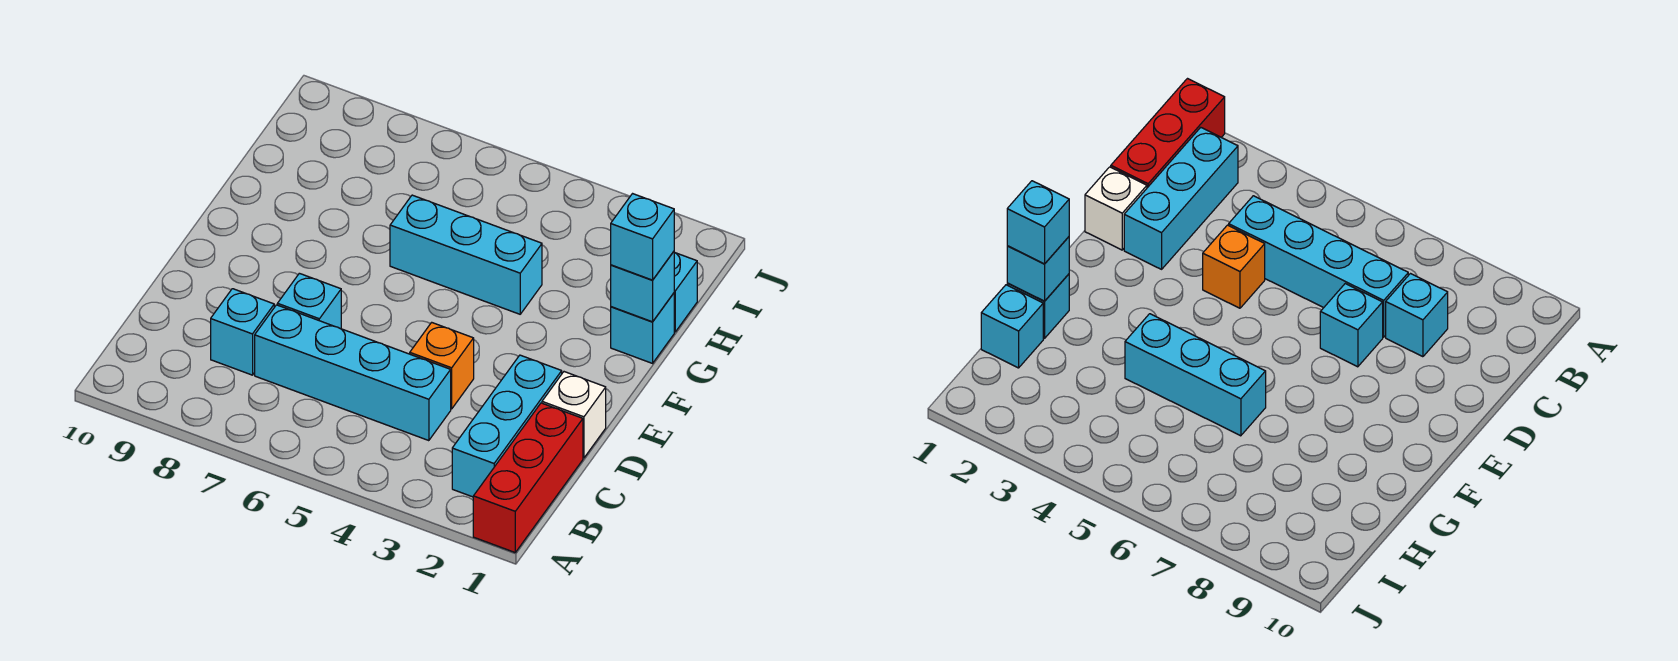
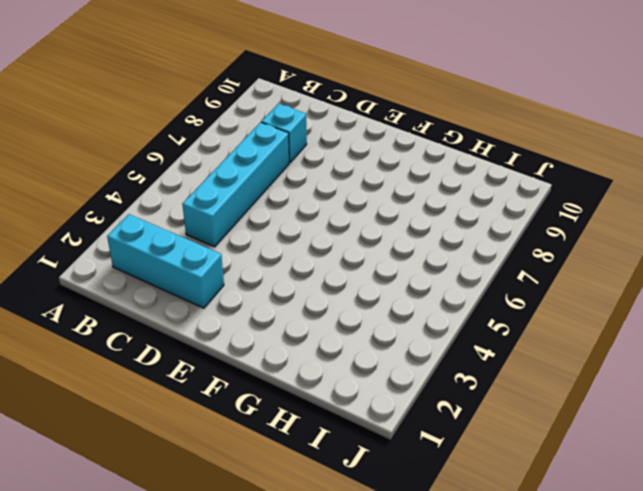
none -> red 1x3 brick [473,403,583,552]
none -> white 1x1 brick [542,372,606,458]
none -> orange 1x1 brick [410,322,474,409]

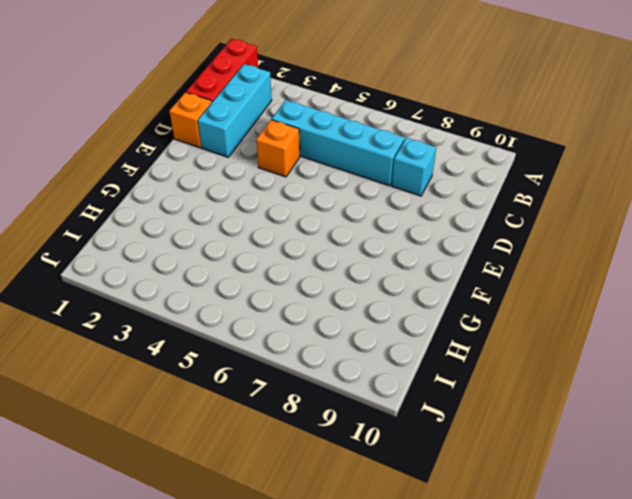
orange 1x1 brick [170,92,212,148] -> white 1x1 brick [542,372,606,458]
none -> cyan 1x1 brick [277,273,341,329]
none -> cyan 1x1 brick [611,293,674,363]
none -> cyan 1x3 brick [390,195,542,314]

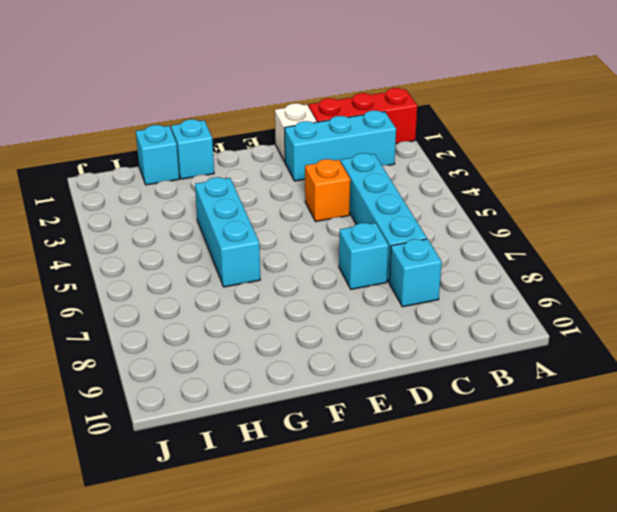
none -> cyan 1x1 brick [611,252,674,322]
none -> cyan 1x1 brick [611,194,674,280]

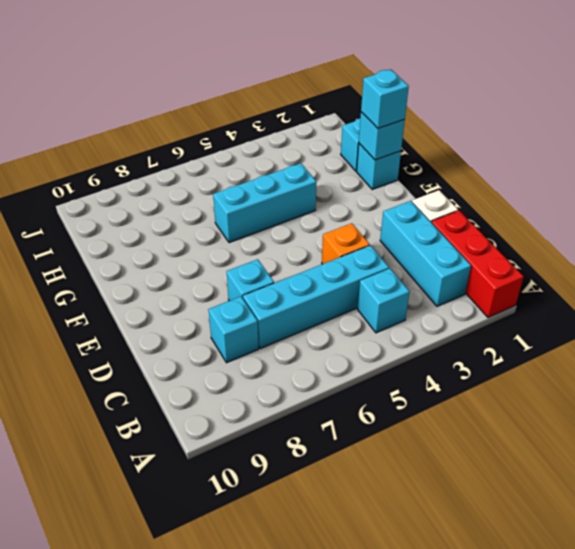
cyan 1x1 brick [358,269,410,333] -> none

